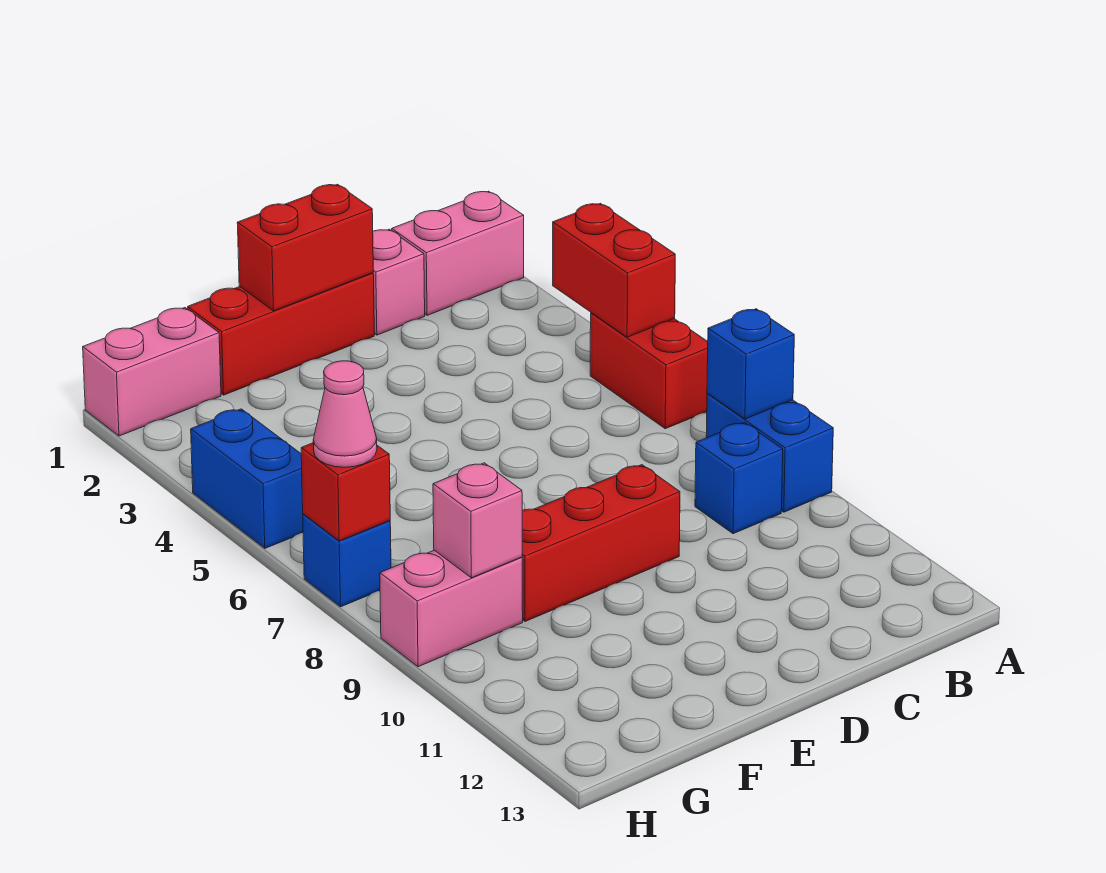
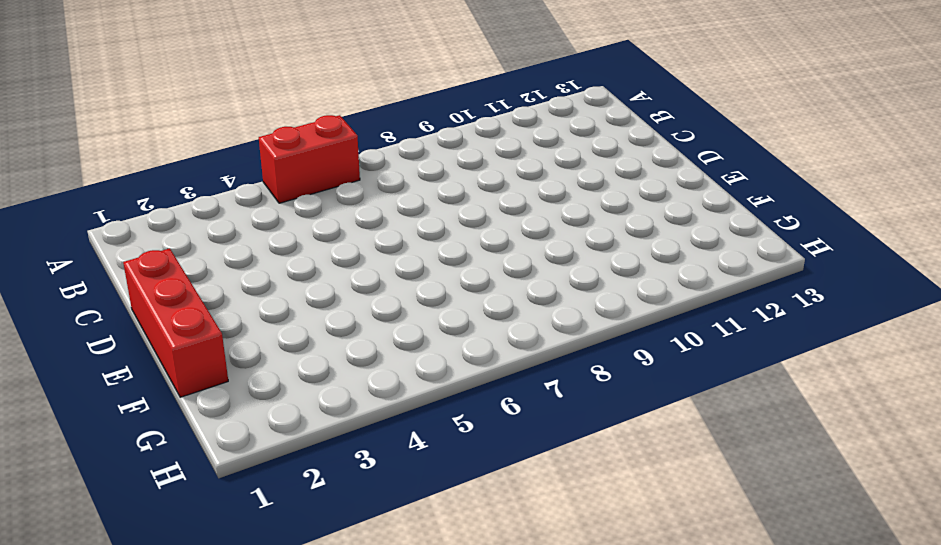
none -> pink 1x2 brick [392,191,524,315]
none -> blue 1x2 brick [706,393,833,512]
none -> blue 1x1 brick [695,422,783,534]

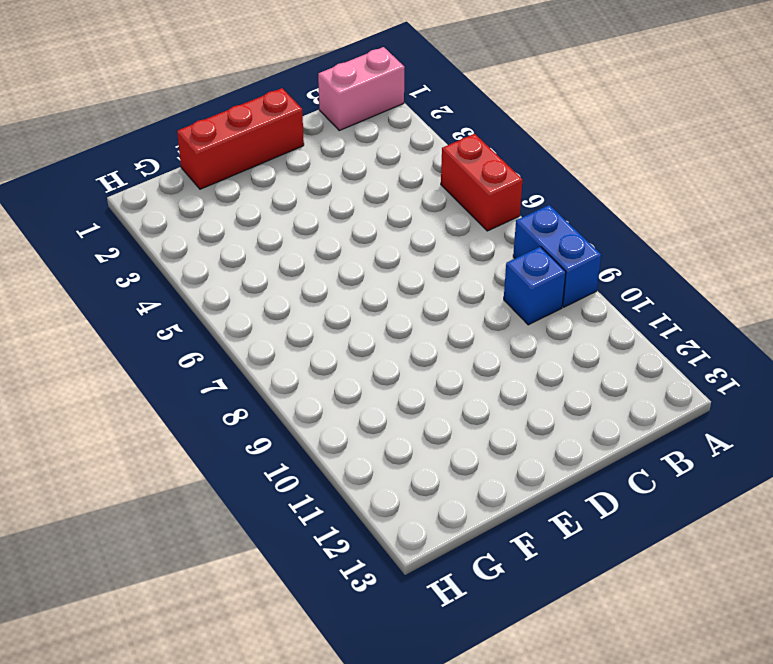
none -> pink 1x1 brick [373,229,425,335]
none -> red 1x3 brick [522,465,680,622]
none -> pink 1x2 brick [83,308,221,436]

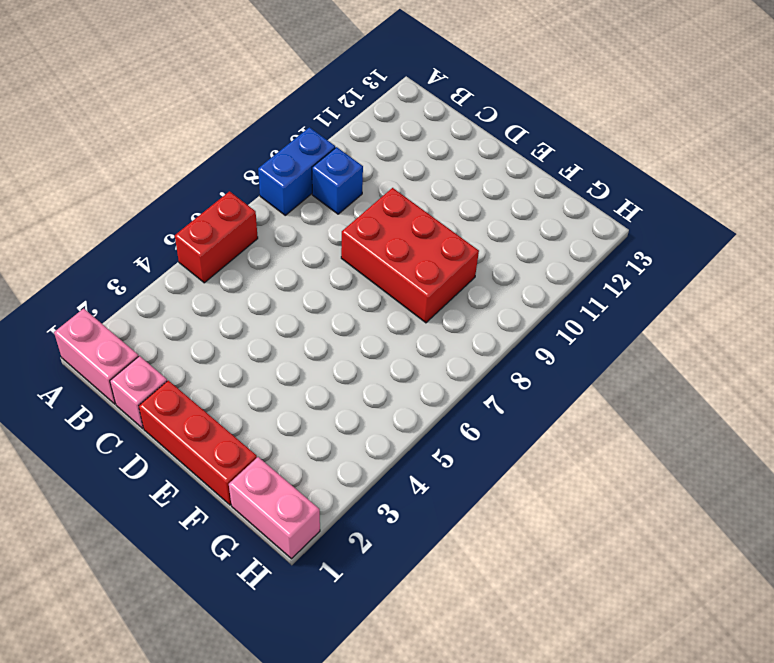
red 2x3 brick [341,188,479,323] -> red 1x3 brick [522,465,680,622]
none -> pink 1x2 brick [380,550,523,667]
none -> blue 1x2 brick [191,409,303,548]
none -> blue 1x1 brick [303,514,391,607]

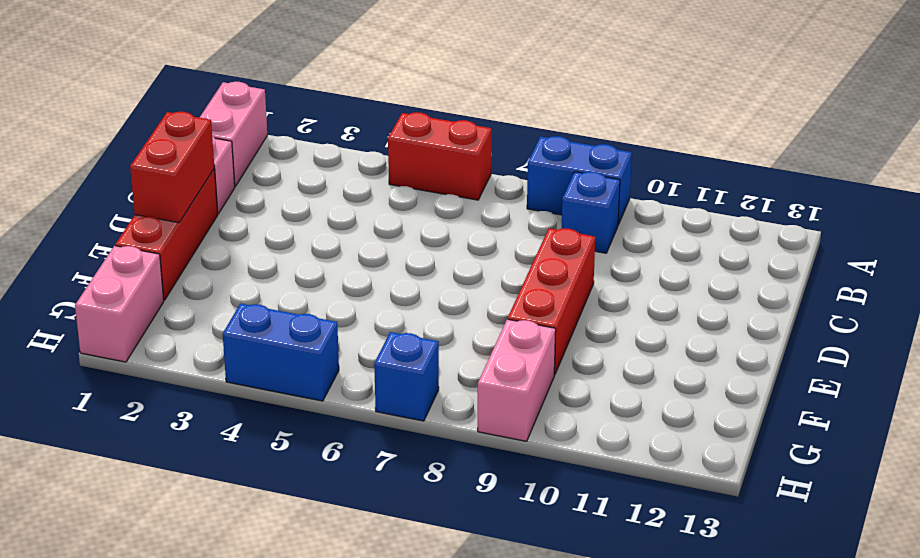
none -> red 1x2 brick [553,203,675,337]
none -> blue 1x1 brick [707,309,794,419]
none -> pink 1x1 brick [433,463,522,578]

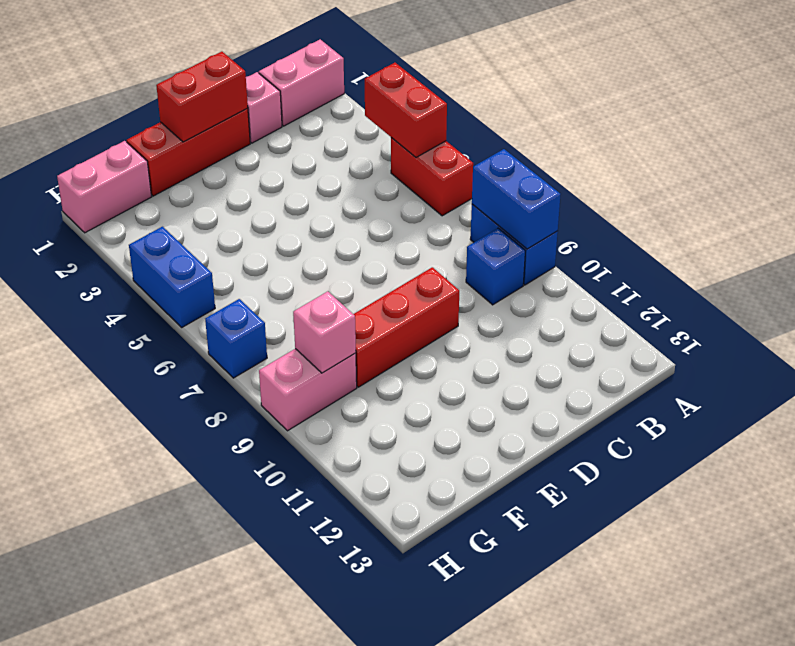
blue 1x2 brick [472,149,561,249] -> blue 1x1 brick [707,309,794,419]
none -> red 1x1 brick [301,443,390,541]
none -> pink 1x1 cone [313,361,377,467]

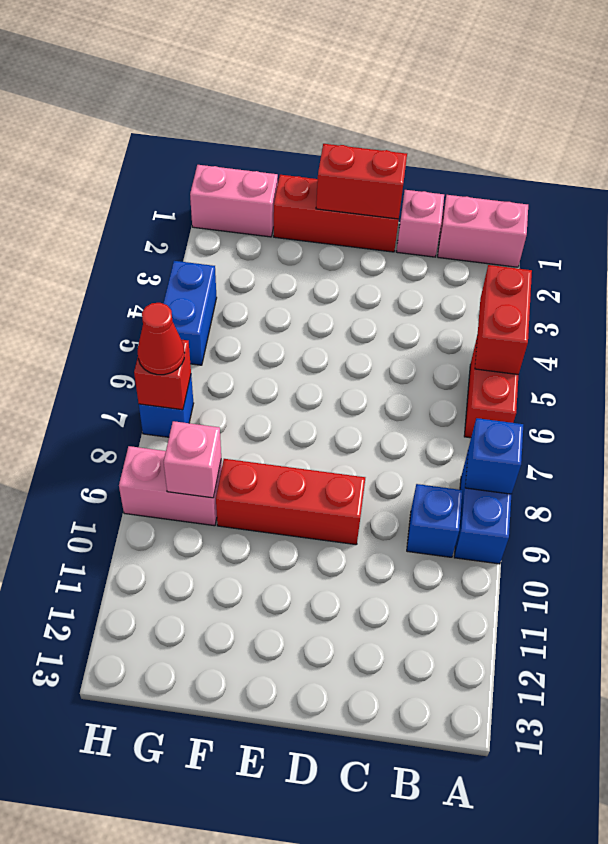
red 1x1 cone [138,303,185,375] -> pink 1x1 cone [313,361,377,467]

